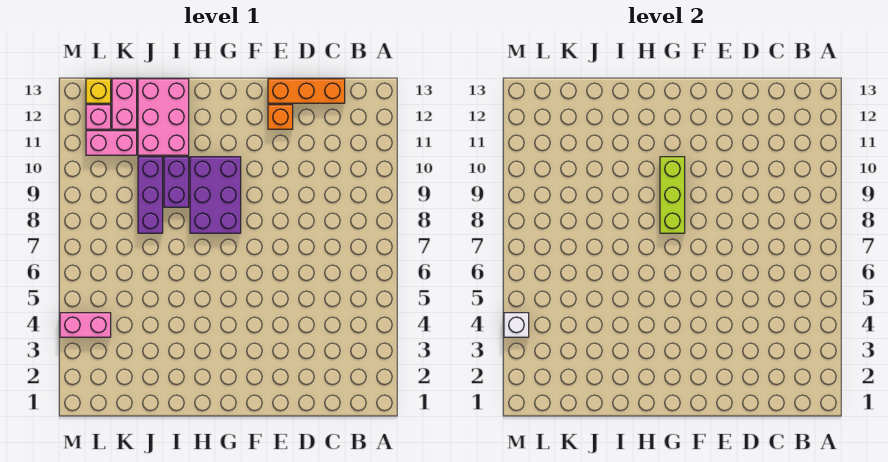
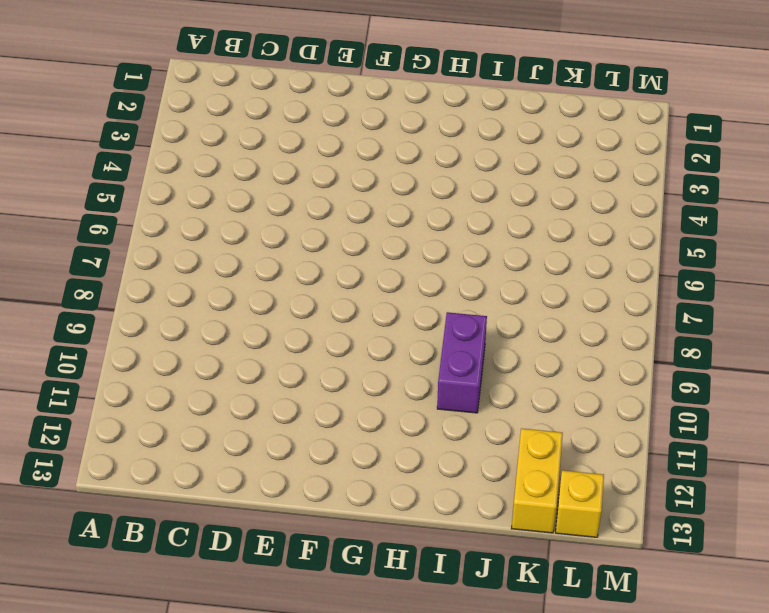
yellow 1x2 brick [511,428,563,533] -> pink 1x2 brick [112,79,137,129]
none -> orange 1x3 brick [268,79,345,103]
none -> orange 1x1 brick [268,105,293,129]
none -> purple 2x3 brick [190,157,241,233]

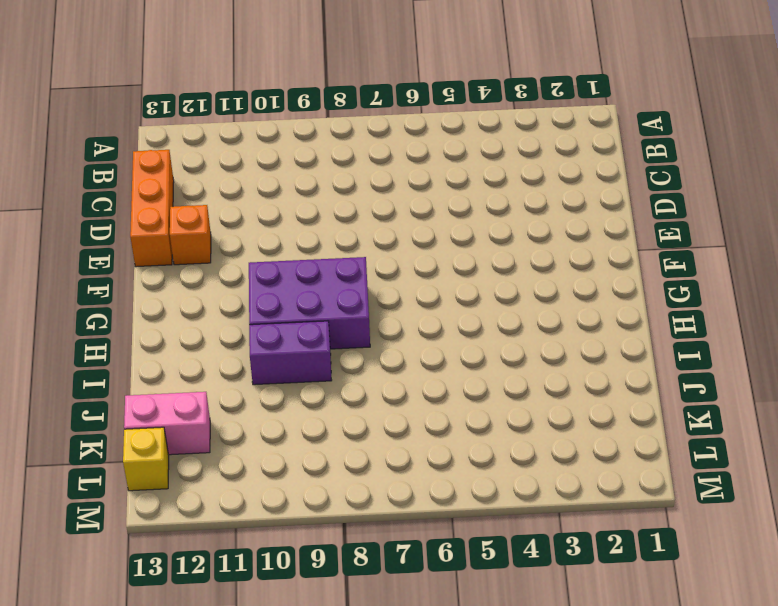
none -> pink 2x3 brick [138,79,189,155]
none -> purple 1x3 brick [138,157,163,233]
none -> pink 1x2 brick [86,131,137,155]

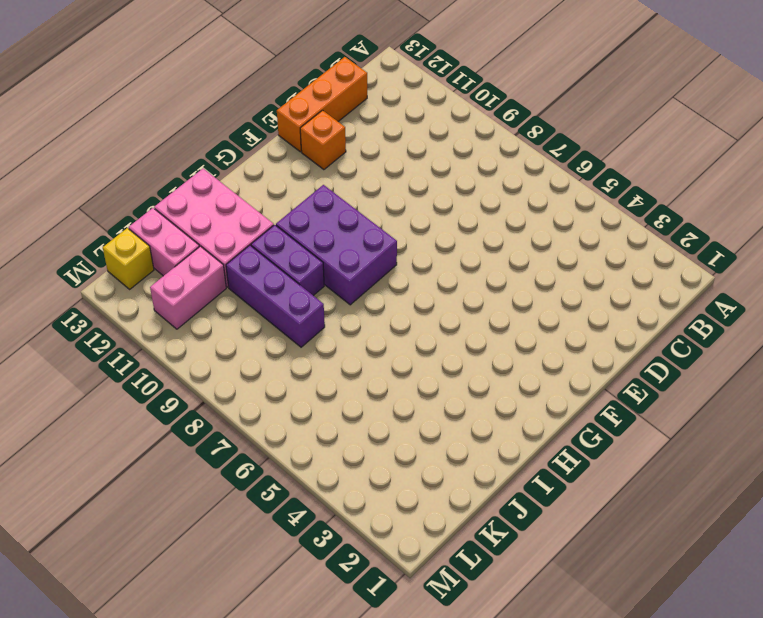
none -> pink 1x2 brick [60,313,111,337]
none -> pink 1x1 brick [86,105,111,129]
none -> lime 1x3 brick [660,157,685,233]

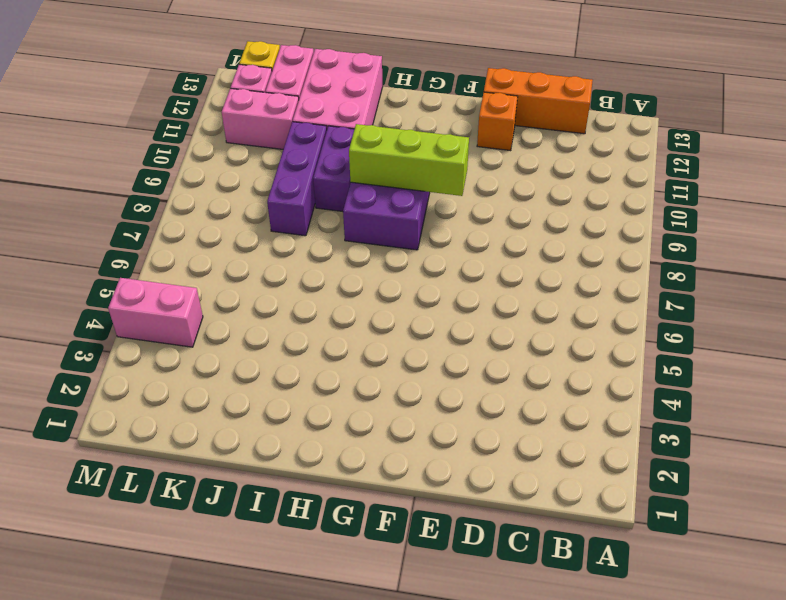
lime 1x3 brick [349,124,469,196] -> lime 1x3 brick turned to [660,157,685,233]
none -> white 1x1 brick [504,313,529,337]

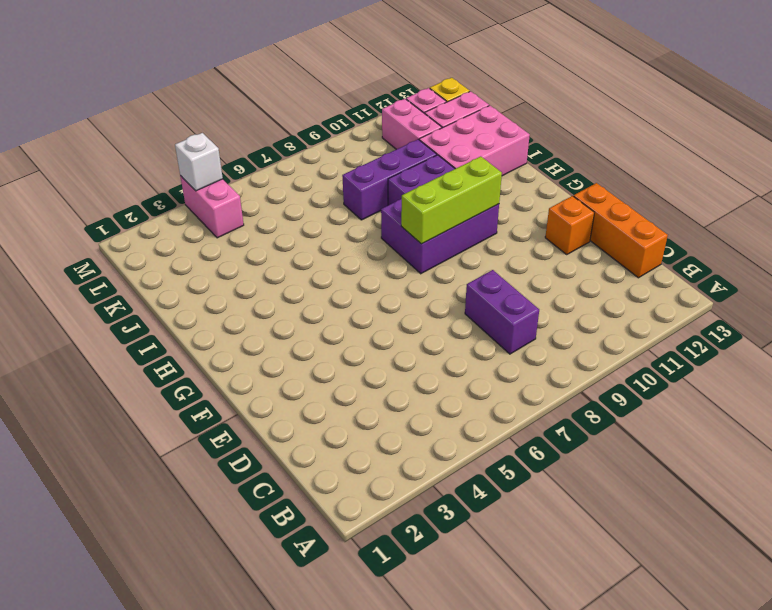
purple 1x2 brick [465,270,539,354] -> none

